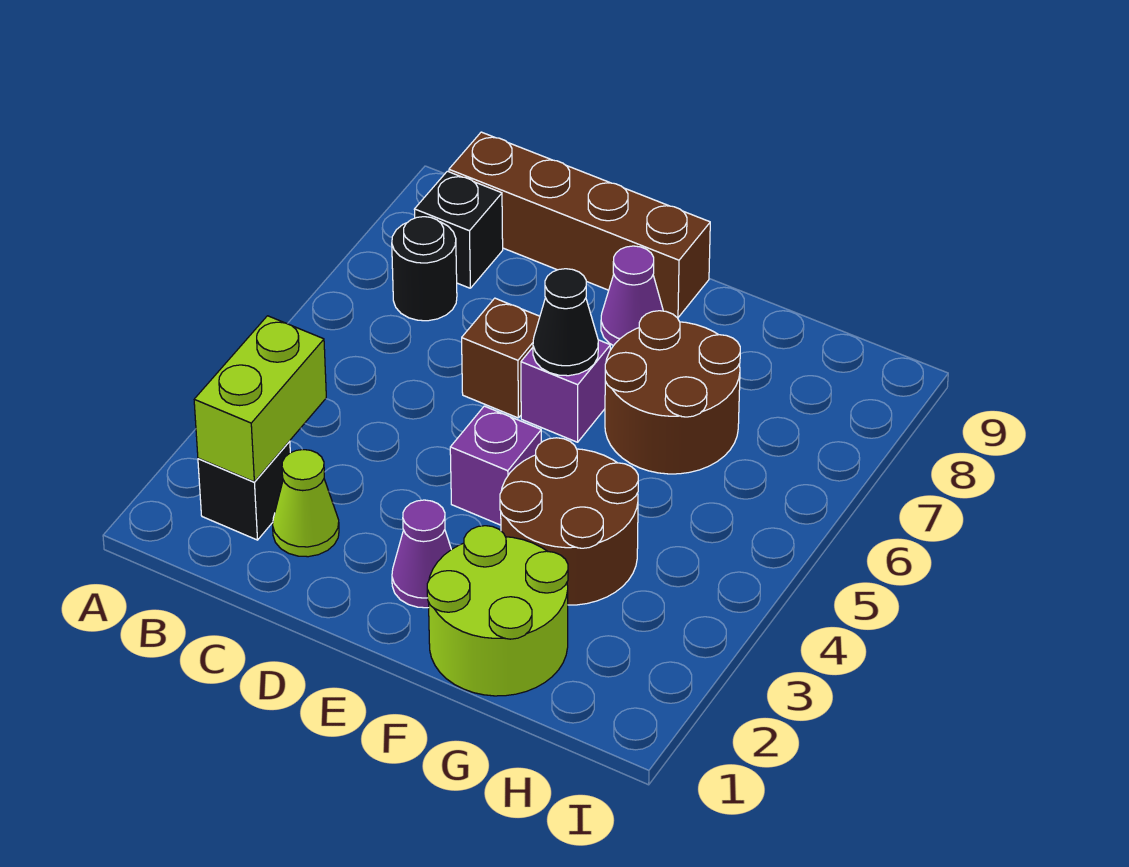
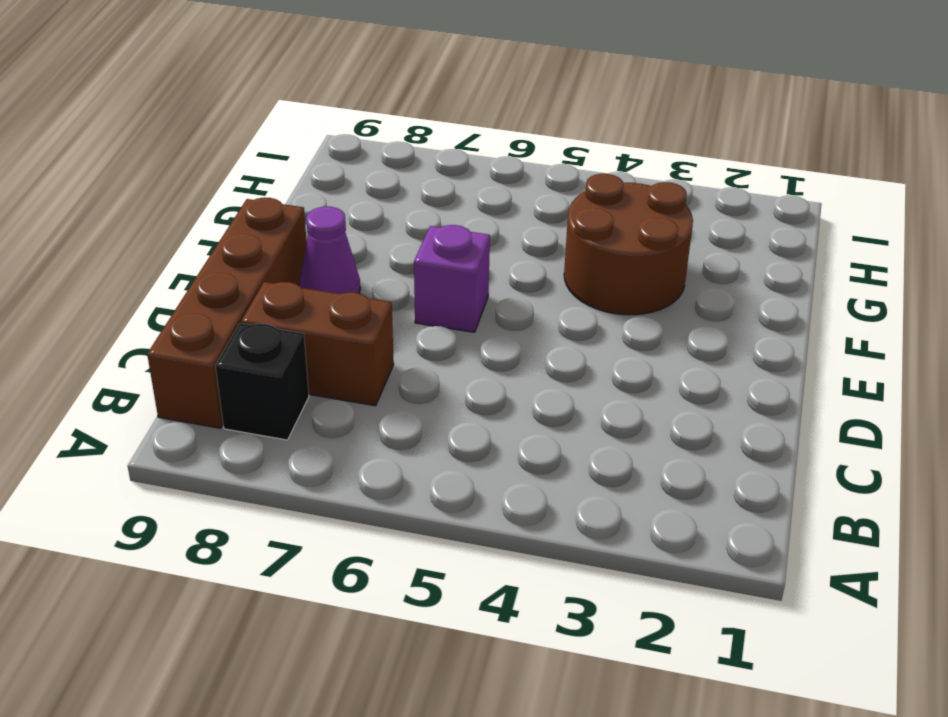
brown 1x2 brick [241,282,394,406] -> none
none -> black 1x1 brick [198,441,290,540]
none -> black 1x1 round brick [392,217,457,321]
none -> lime 1x1 cone [273,450,339,557]

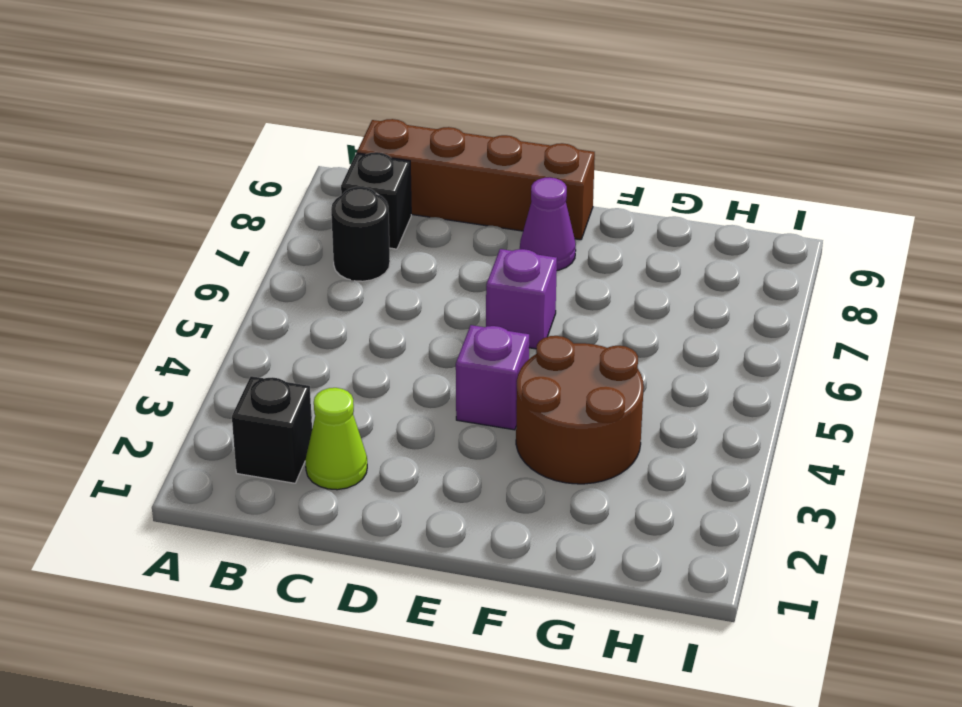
none -> brown 1x1 brick [462,298,540,418]
none -> purple 1x1 cone [392,500,451,608]
none -> lime 2x2 round brick [427,526,568,696]

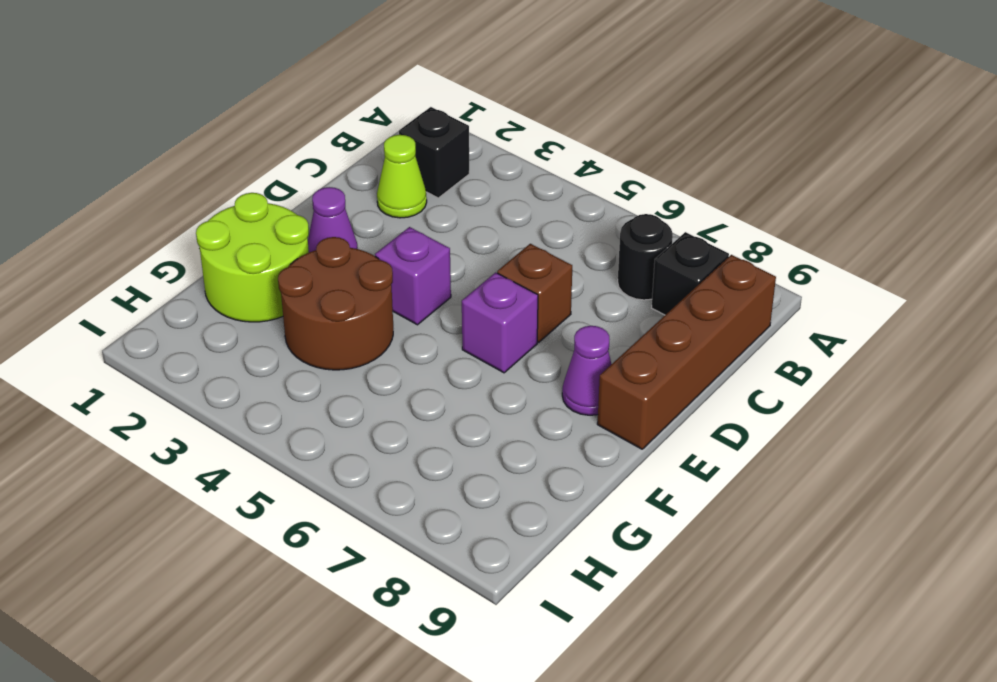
none -> brown 2x2 round brick [605,311,740,474]
none -> lime 1x2 brick [194,316,326,482]
none -> black 1x1 cone [533,269,598,376]

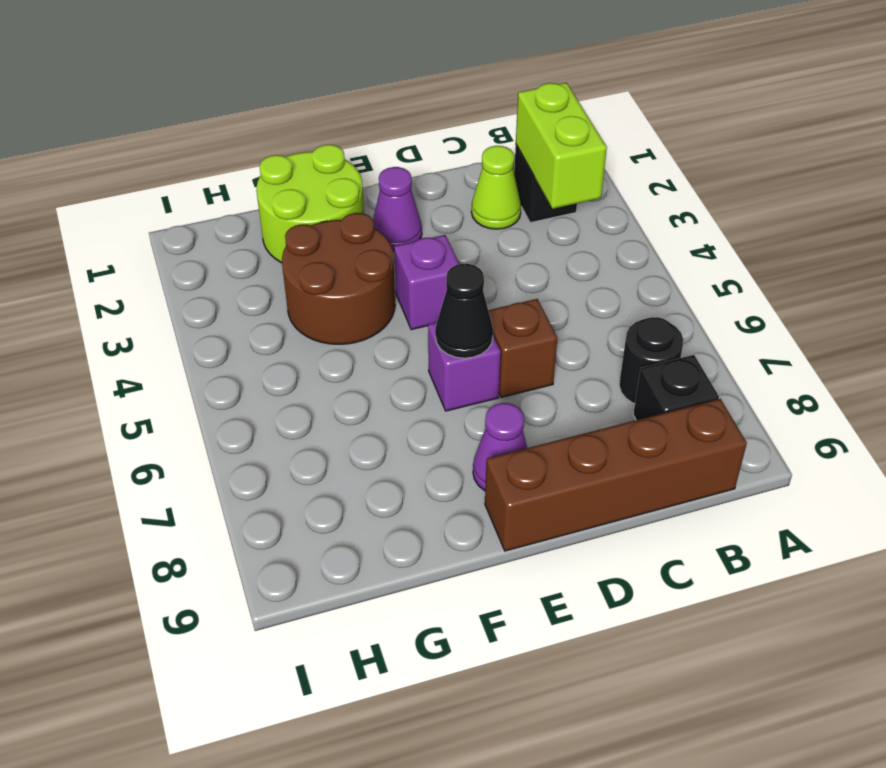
none -> brown 2x2 round brick [605,311,740,474]

